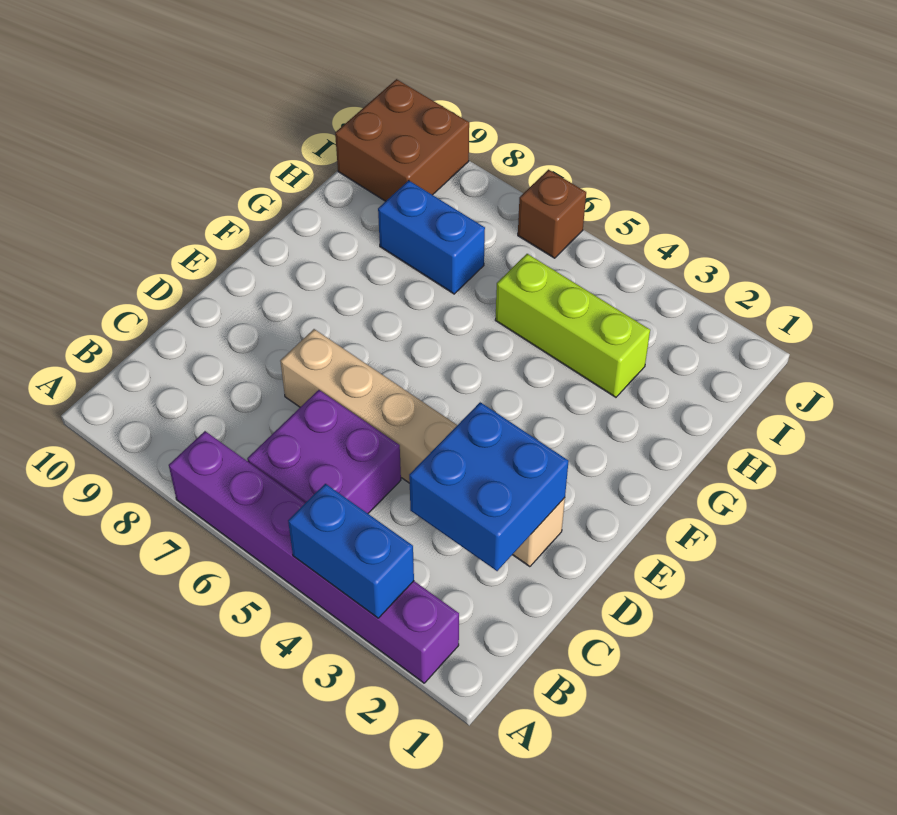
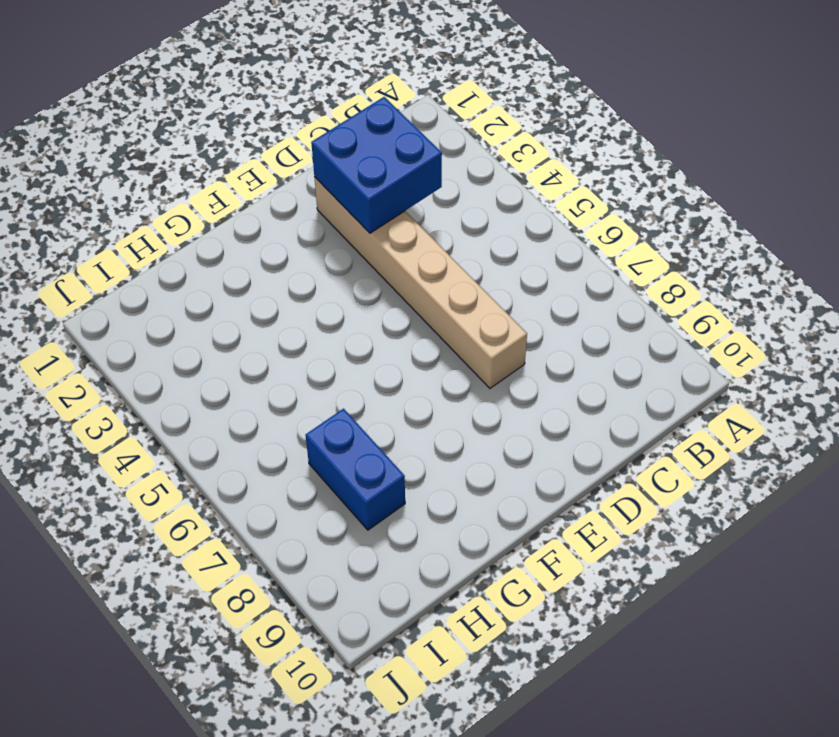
none -> purple 1x6 brick [169,431,459,683]
none -> purple 2x2 brick [247,390,401,513]

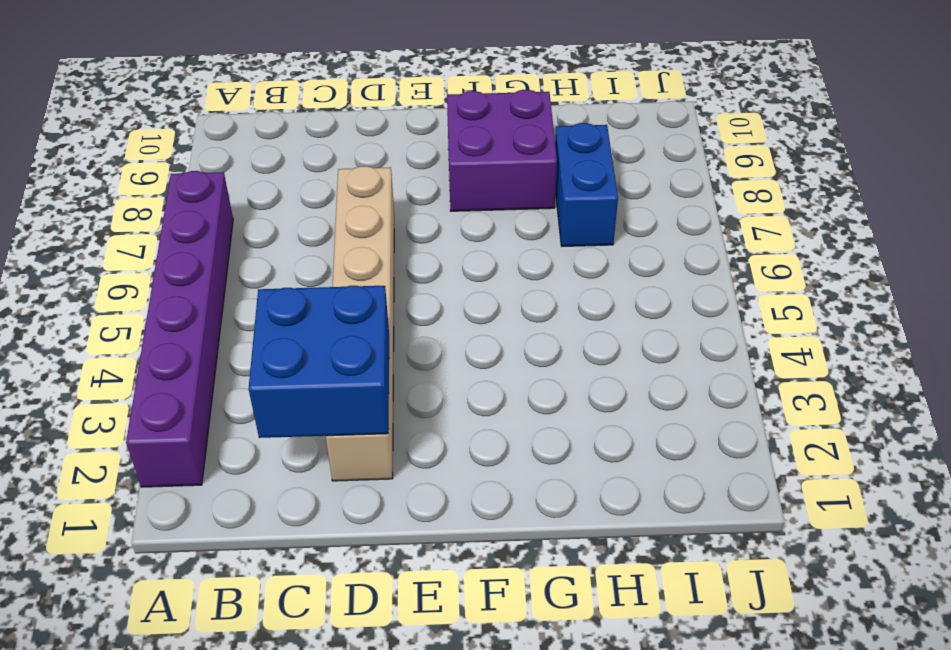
purple 2x2 brick [447,90,557,211] -> purple 2x2 brick moved to [247,390,401,513]
none -> lime 1x3 brick [495,254,650,397]
none -> brown 2x2 brick [335,79,469,201]

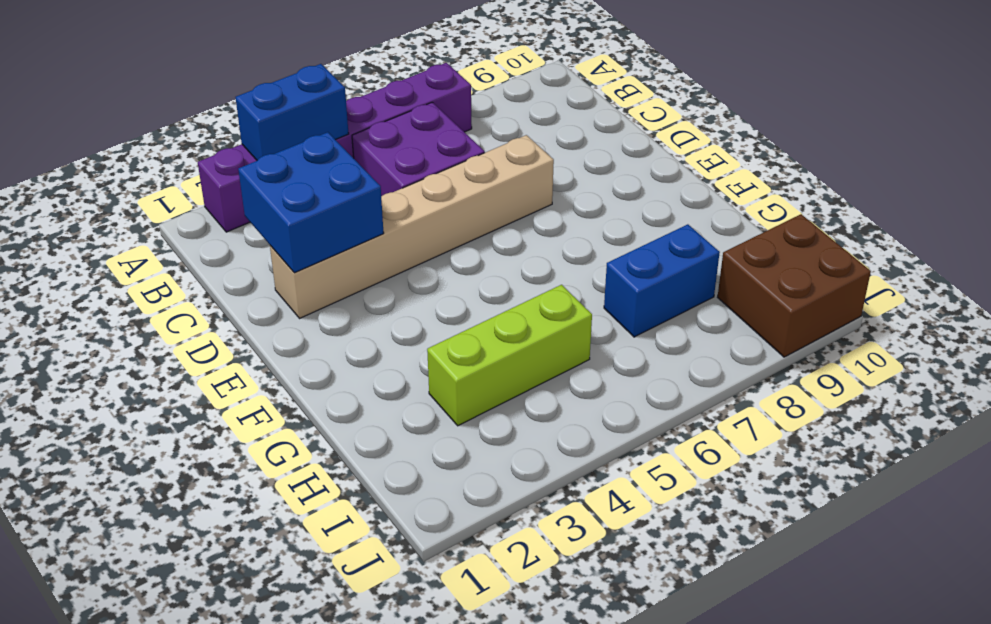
none -> brown 1x1 brick [518,170,586,258]

